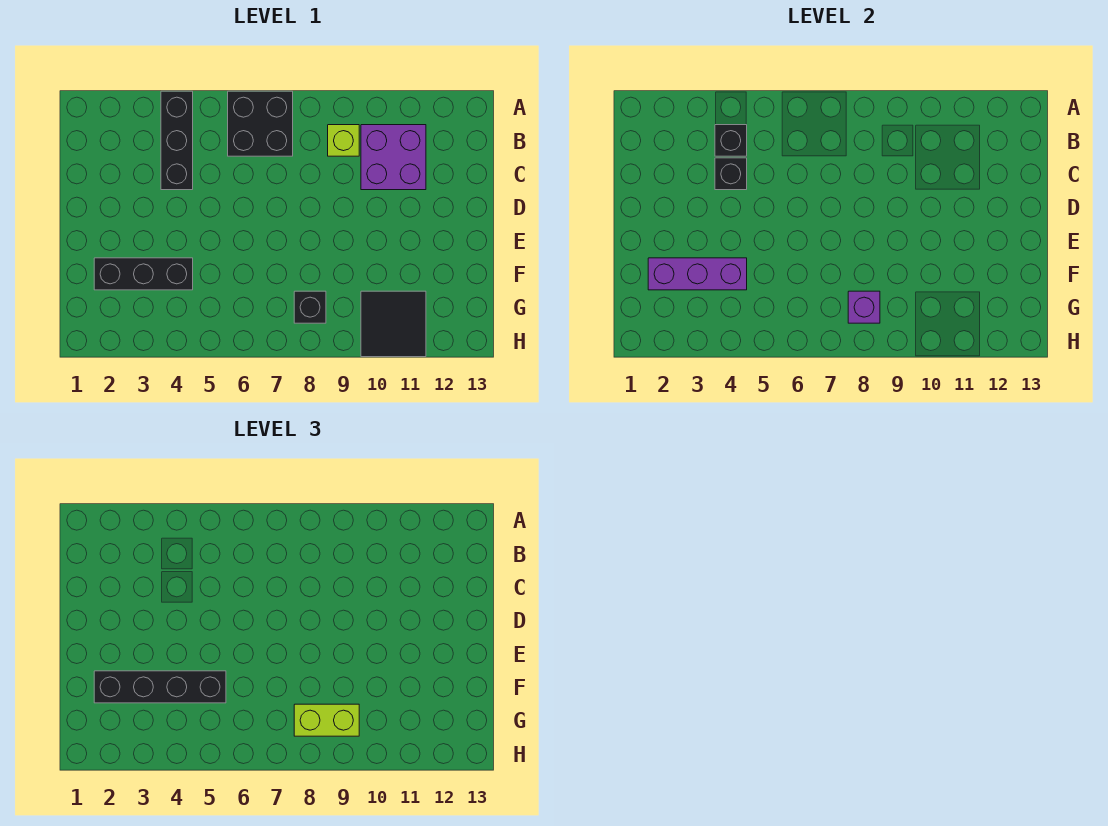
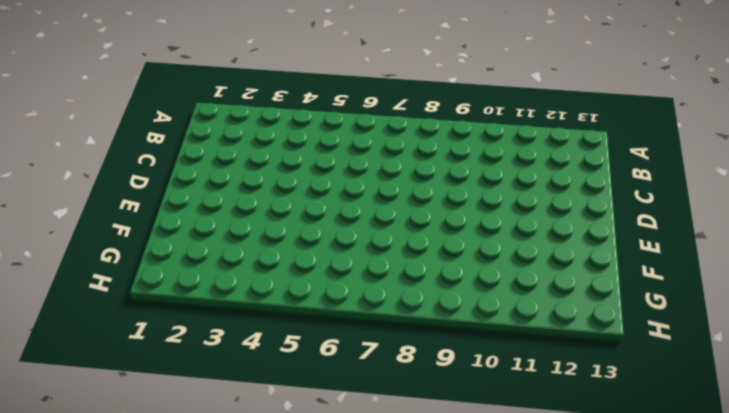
none -> black 1x3 brick [161,91,193,190]
none -> black 2x2 brick [228,91,293,156]
none -> lime 1x1 brick [328,125,359,156]

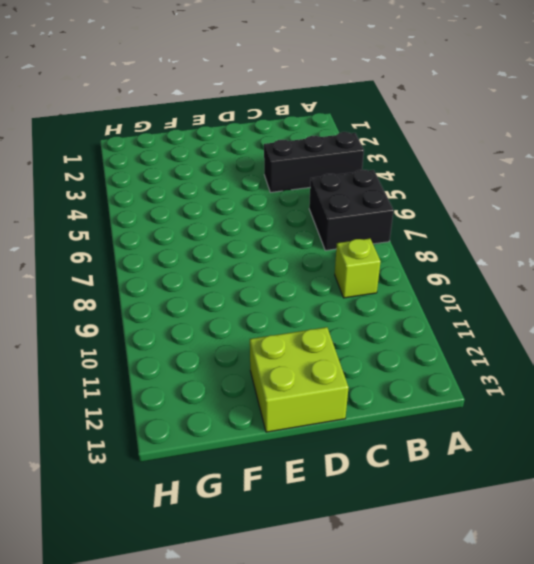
lime 2x2 brick [250,327,349,432] -> none
none -> purple 2x2 brick [361,125,426,190]
none -> black 1x3 brick [94,258,193,290]
none -> black 1x1 brick [294,291,326,323]

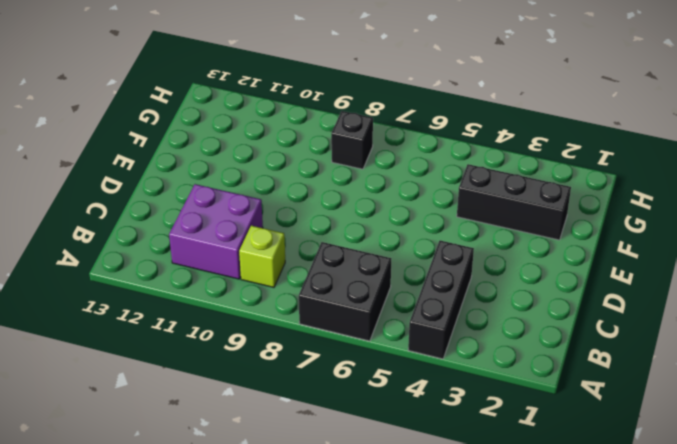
none -> black 2x2 tile [361,291,426,357]
none -> black 1x1 brick [715,125,747,156]
none -> black 1x1 brick [715,158,747,190]

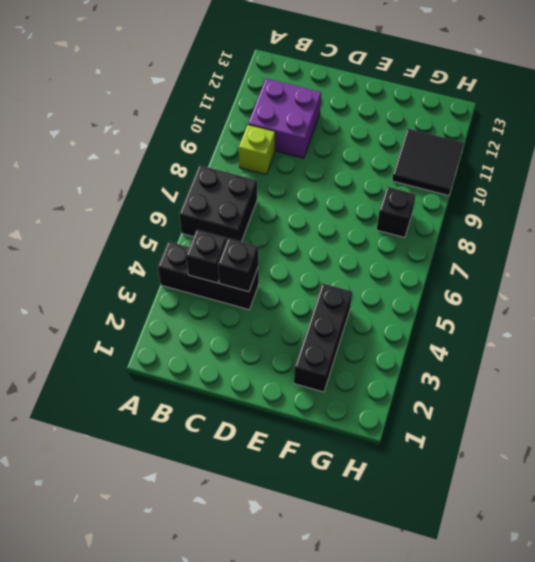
none -> purple 1x3 brick [648,258,747,290]
none -> purple 1x1 brick [848,291,880,323]
none -> black 1x4 brick [94,671,226,703]

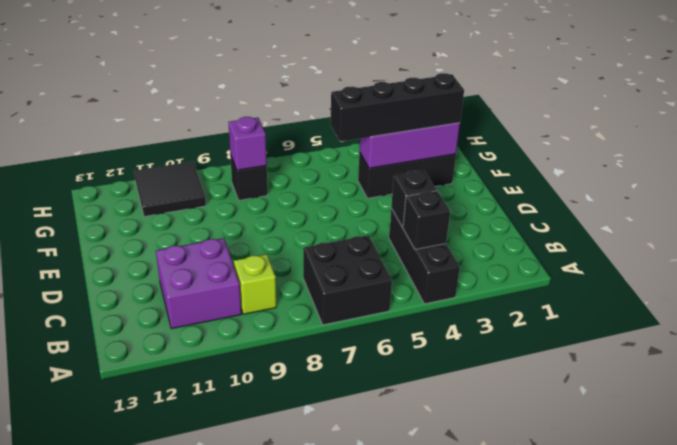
none -> lime 1x2 brick [294,704,359,736]

